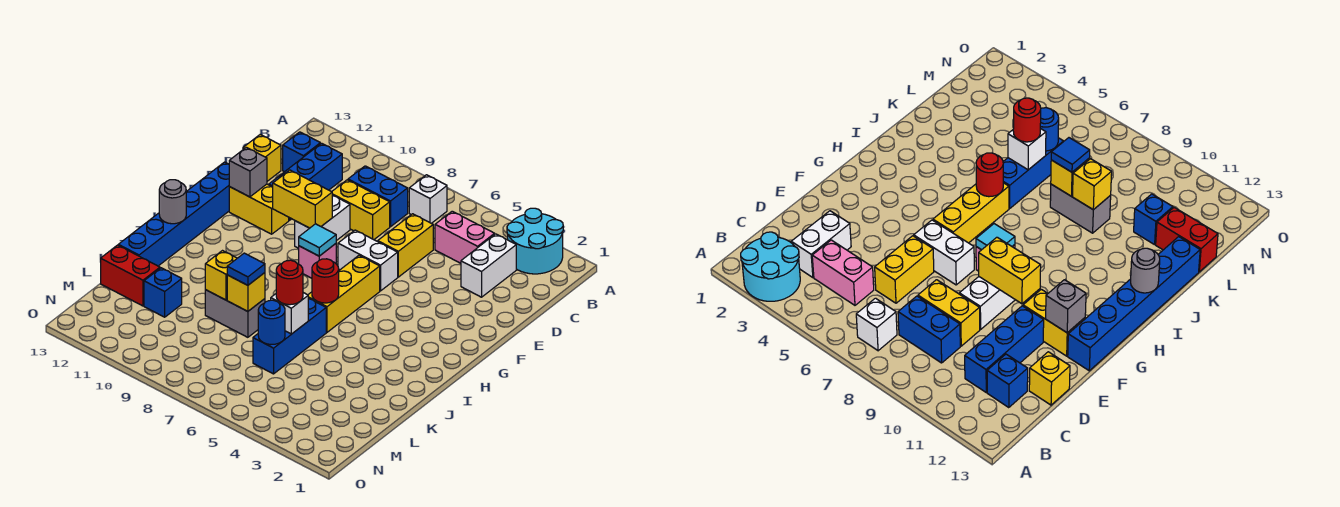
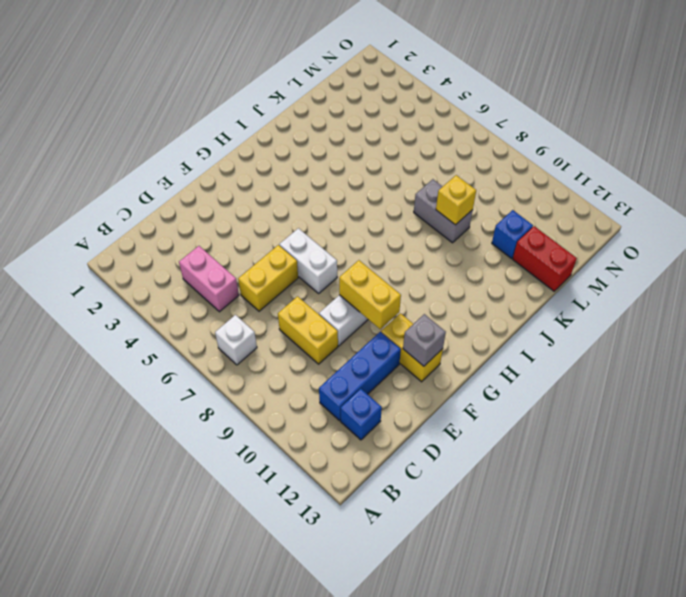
none -> cyan 2x2 round brick [507,208,563,274]
none -> white 1x2 brick [461,234,516,297]
none -> blue 1x2 brick [348,166,408,227]
none -> yellow 1x1 brick [243,135,281,181]

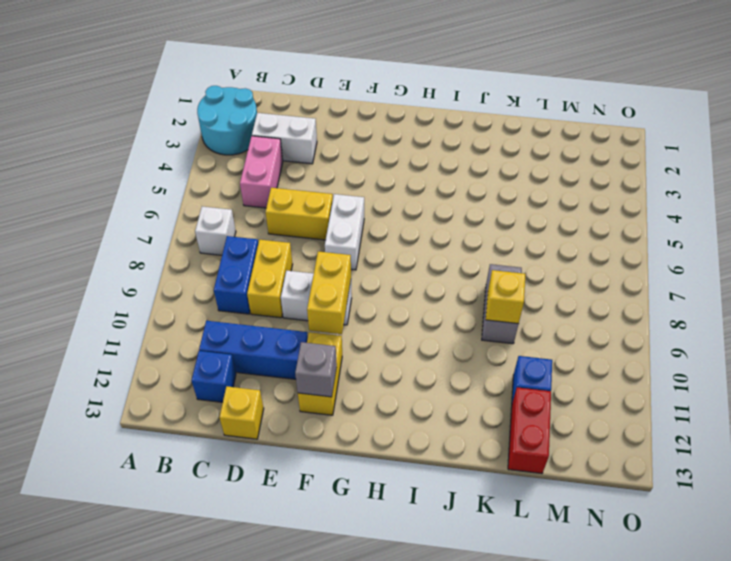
none -> blue 1x6 brick [118,162,229,266]
none -> yellow 1x3 brick [308,255,380,332]
none -> pink 1x1 brick [299,244,336,278]
none -> blue 1x3 brick [253,299,326,374]

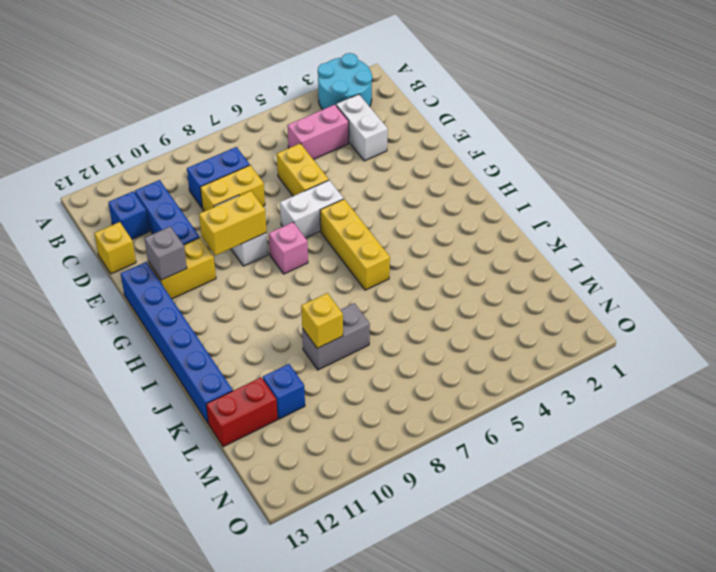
none -> white 1x1 brick [409,175,447,223]
none -> blue 1x3 brick [253,299,326,374]
none -> cyan 1x1 tile [299,224,336,256]
none -> red 1x1 round brick [312,259,339,303]

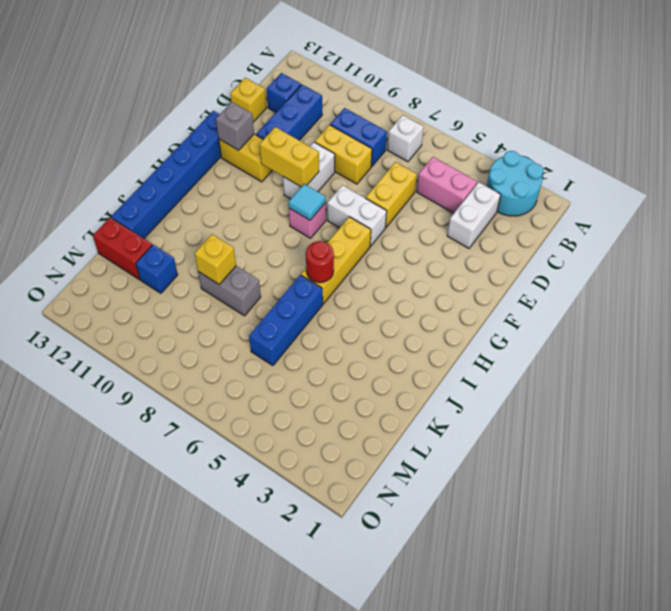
none -> grey 1x1 round brick [159,180,186,224]
none -> white 1x1 brick [271,293,309,334]
none -> yellow 1x1 brick [227,273,265,311]
none -> blue 1x1 round brick [258,300,285,344]

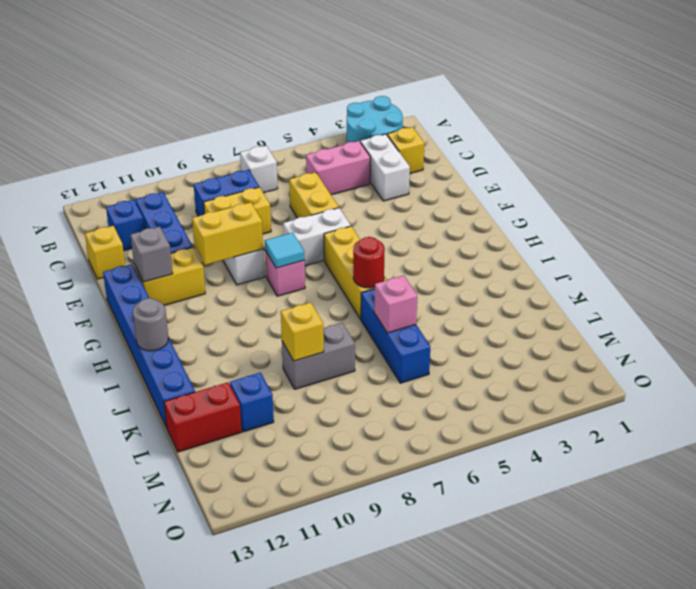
yellow 1x1 brick [387,127,424,173] -> yellow 1x1 brick moved to [227,273,265,311]
pink 1x1 brick [374,276,417,333] -> white 1x1 brick [271,293,309,334]
none -> blue 1x1 round brick [258,300,285,344]
none -> red 1x1 round brick [276,260,303,305]
none -> blue 1x1 tile [227,253,265,285]

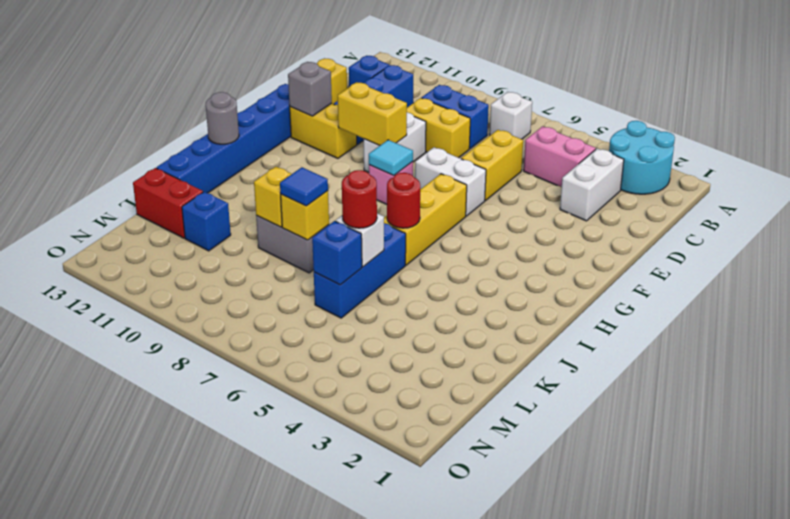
blue 1x1 brick [312,221,362,285] -> blue 1x1 round brick [258,300,285,344]

